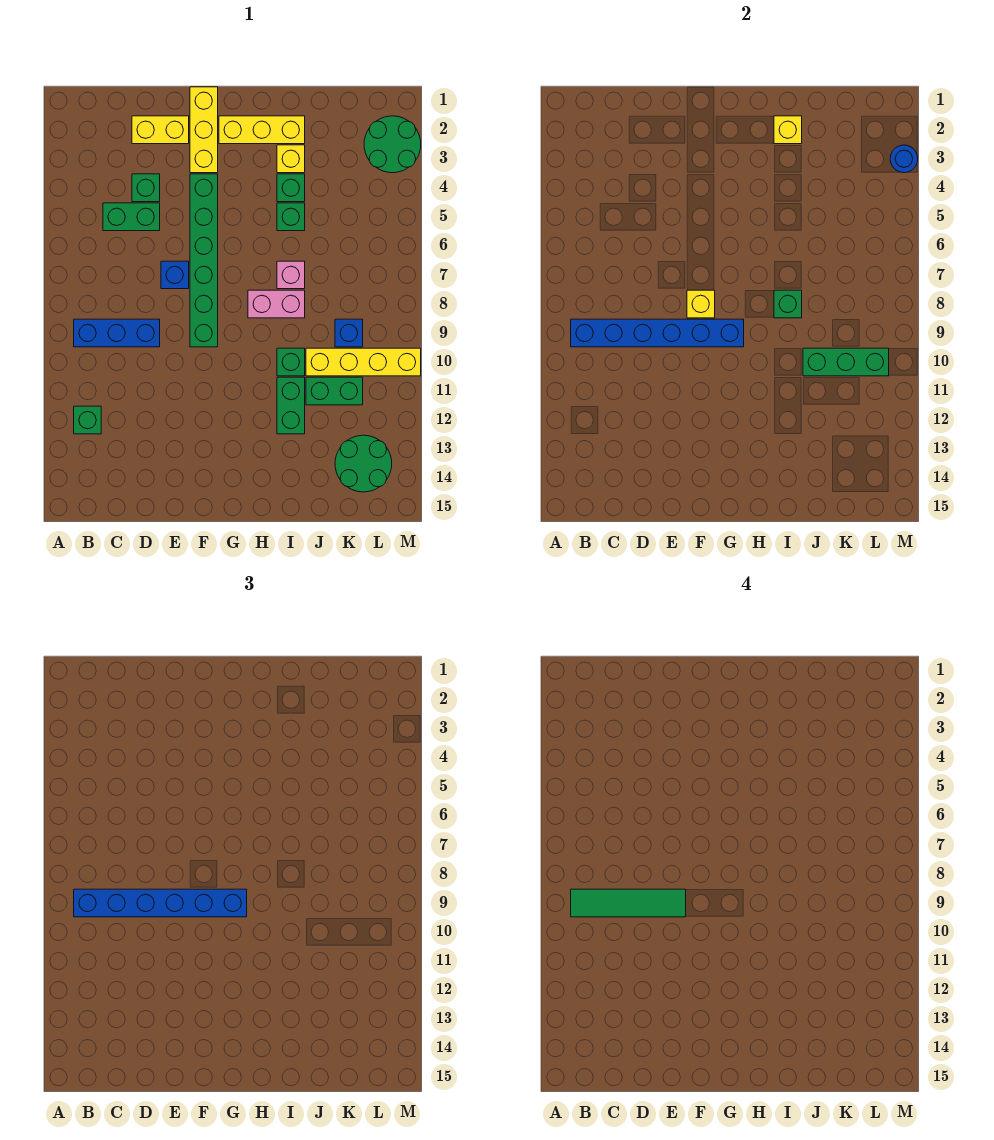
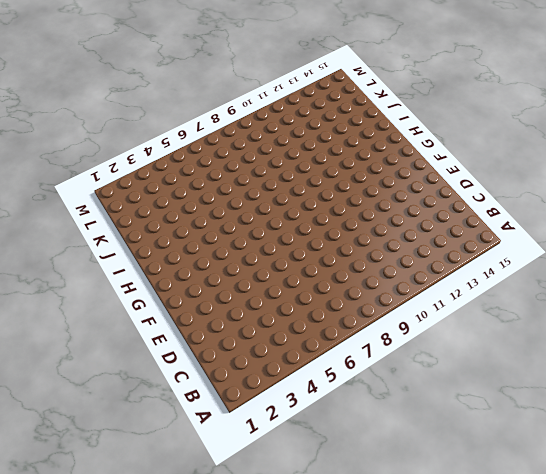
none -> blue 1x3 brick [74,319,160,347]
none -> green 1x1 brick [74,406,101,434]
none -> green 1x2 brick [103,203,160,231]

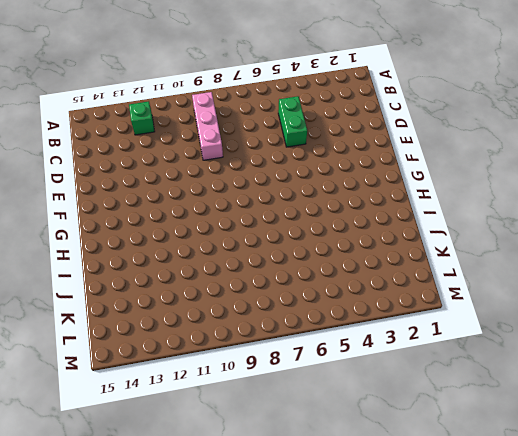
pink 1x3 brick [192,92,223,160] -> blue 1x3 brick [74,319,160,347]
none -> yellow 1x2 brick [132,116,189,144]
none -> green 1x1 brick [132,174,160,202]
none -> blue 1x1 brick [161,261,189,289]

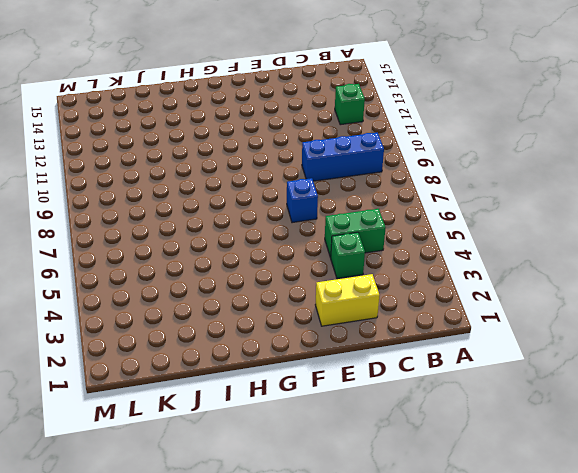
none -> yellow 1x3 brick [190,87,218,173]
none -> green 1x6 brick [190,174,218,347]
none -> yellow 1x3 brick [219,116,305,144]

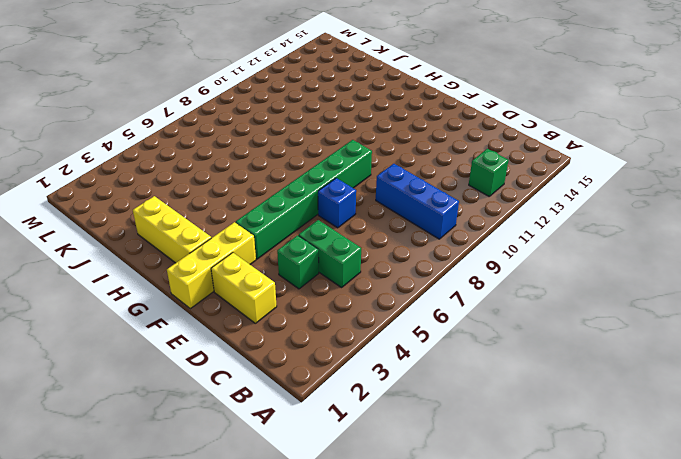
none -> pink 1x2 brick [248,290,305,318]
none -> yellow 1x1 brick [277,145,305,173]
none -> green 1x1 brick [277,174,305,202]

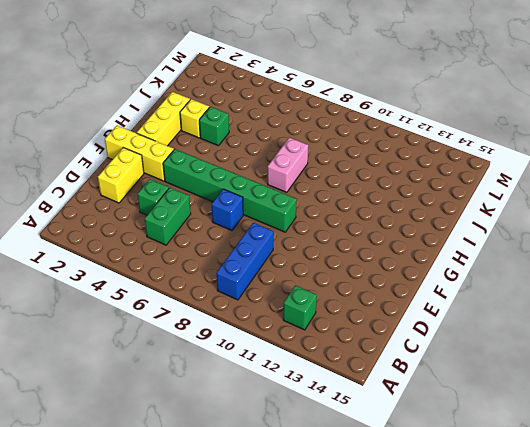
none -> green 1x1 brick [277,203,305,231]
none -> pink 1x1 brick [277,261,305,289]
none -> green 1x1 brick [277,348,305,376]

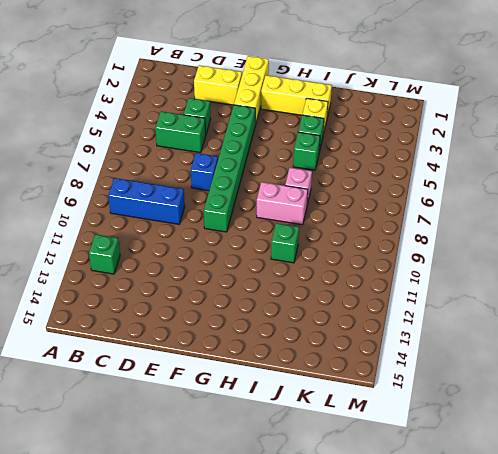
none -> green 1x2 brick [277,377,305,434]
none -> yellow 1x4 brick [306,348,421,376]
none -> green 1x2 brick [306,377,363,405]

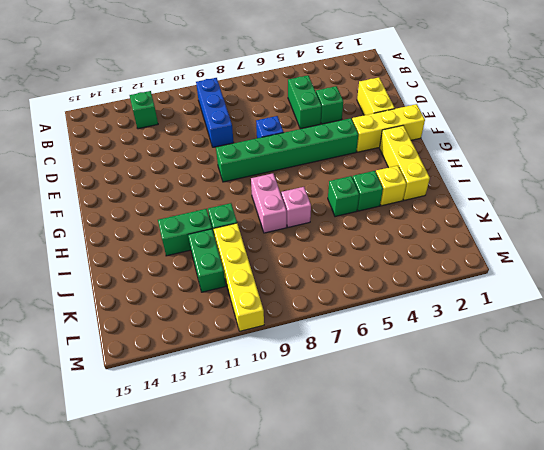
none -> blue 1x1 brick [335,319,363,347]
none -> green 2x2 round brick [335,435,392,492]
none -> green 2x2 round brick [364,116,421,173]

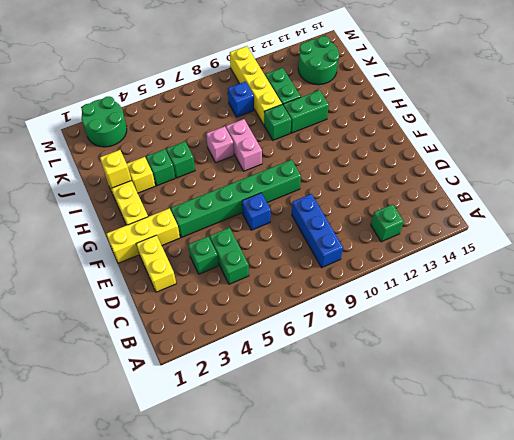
none -> blue 1x6 brick [571,319,744,347]
none -> yellow 1x1 brick [687,290,715,318]
none -> green 1x1 brick [774,290,802,318]

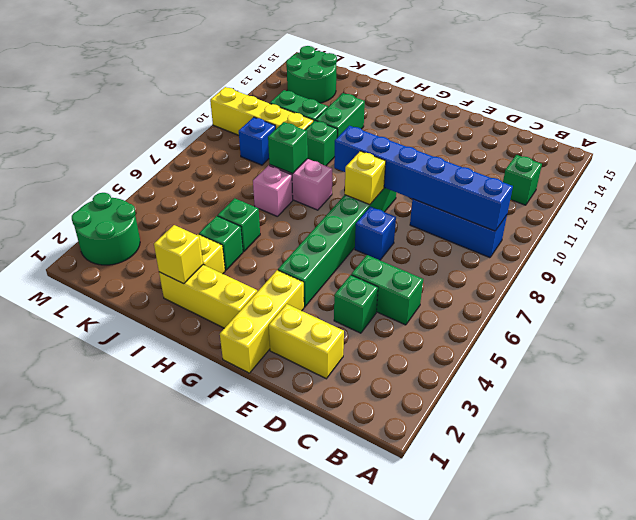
none -> green 1x3 brick [803,348,889,376]
none -> blue 1x1 round brick [890,145,918,173]
none -> blue 1x6 brick [74,889,247,917]

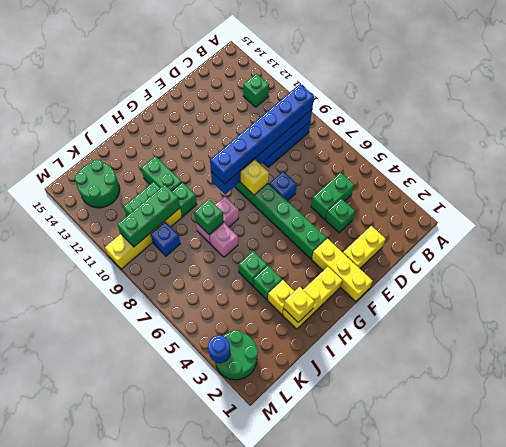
none -> green 1x4 tile [571,889,686,917]

